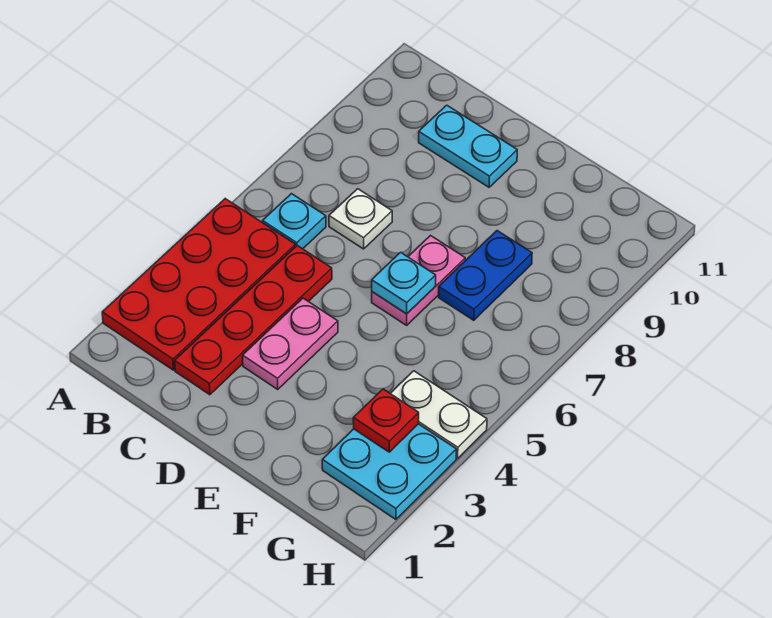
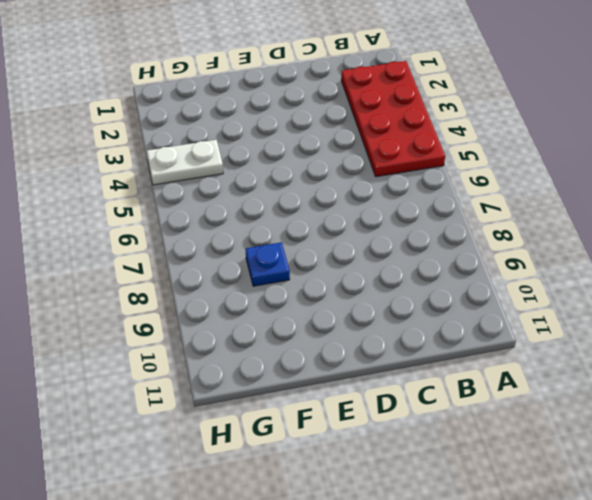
blue 1x1 plate [246,242,290,286] -> blue 1x2 plate [439,231,532,320]
none -> cyan 1x1 plate [263,194,326,249]
none -> red 1x4 plate [175,246,332,395]
none -> white 1x1 plate [329,189,392,249]

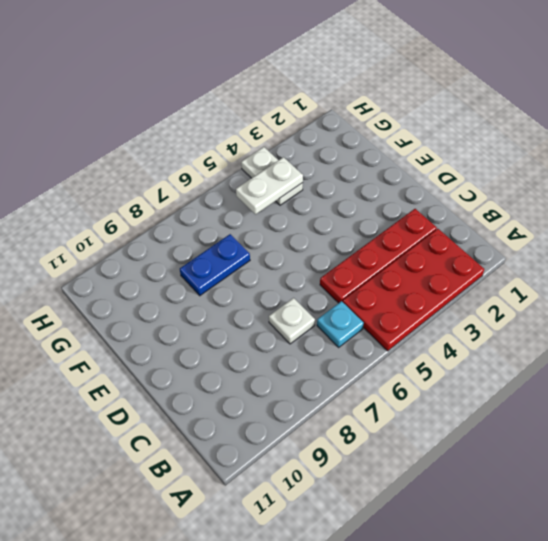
white 1x2 plate [236,157,303,215] -> none
none -> cyan 1x2 plate [419,105,517,187]
none -> pink 1x2 plate [243,298,338,389]
none -> pink 1x2 plate [372,236,465,325]

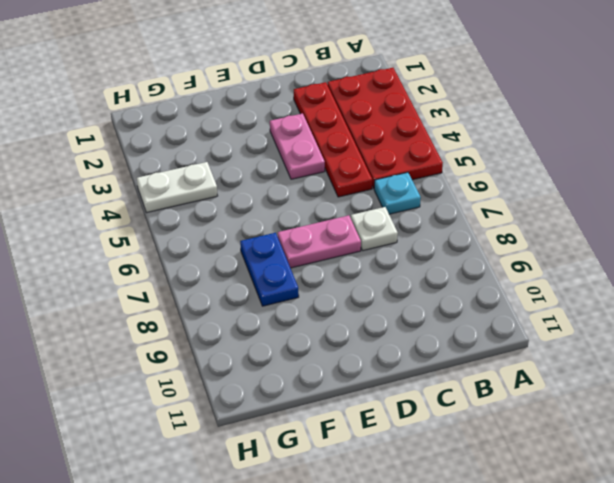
pink 1x2 plate [278,215,361,268] -> pink 1x2 plate turned to [372,236,465,325]
none -> cyan 1x2 plate [419,105,517,187]
none -> cyan 2x2 plate [322,424,456,519]
none -> cyan 1x1 plate [372,252,436,314]

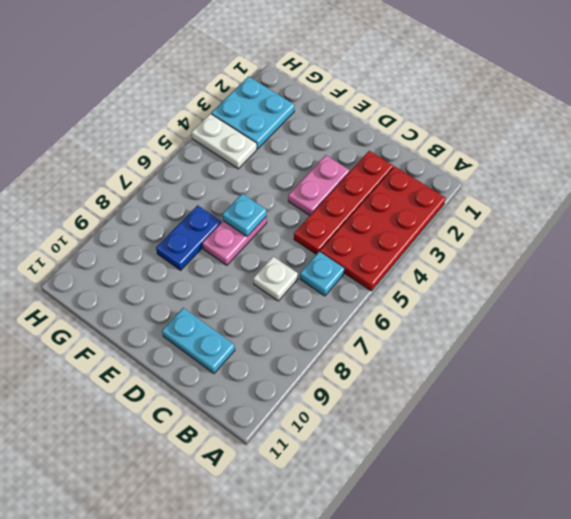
none -> red 1x1 plate [353,389,419,452]

